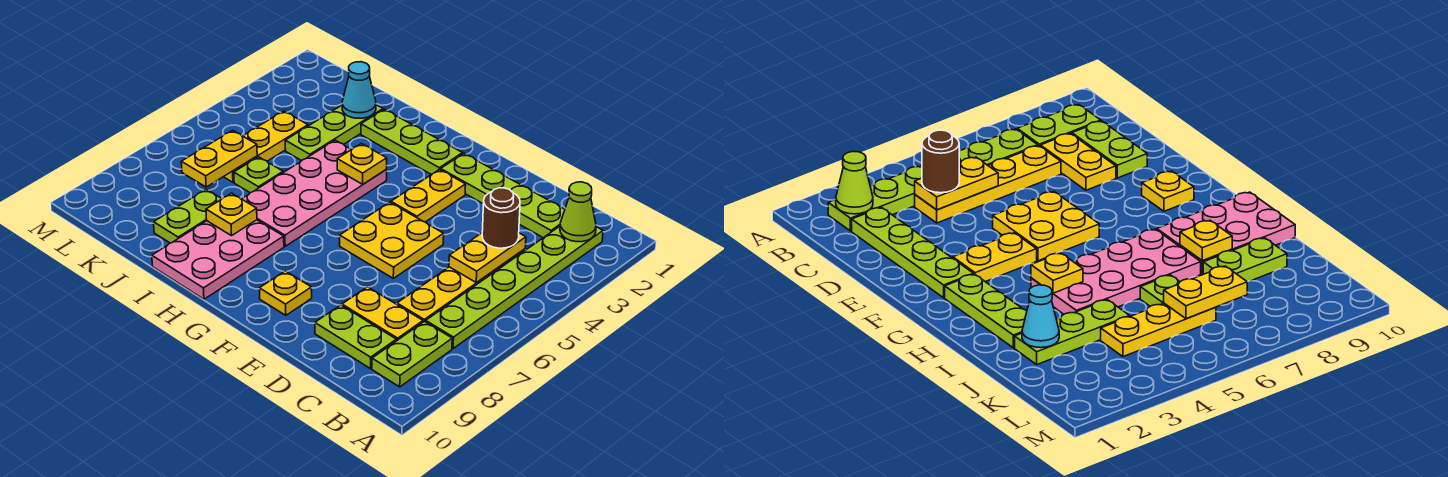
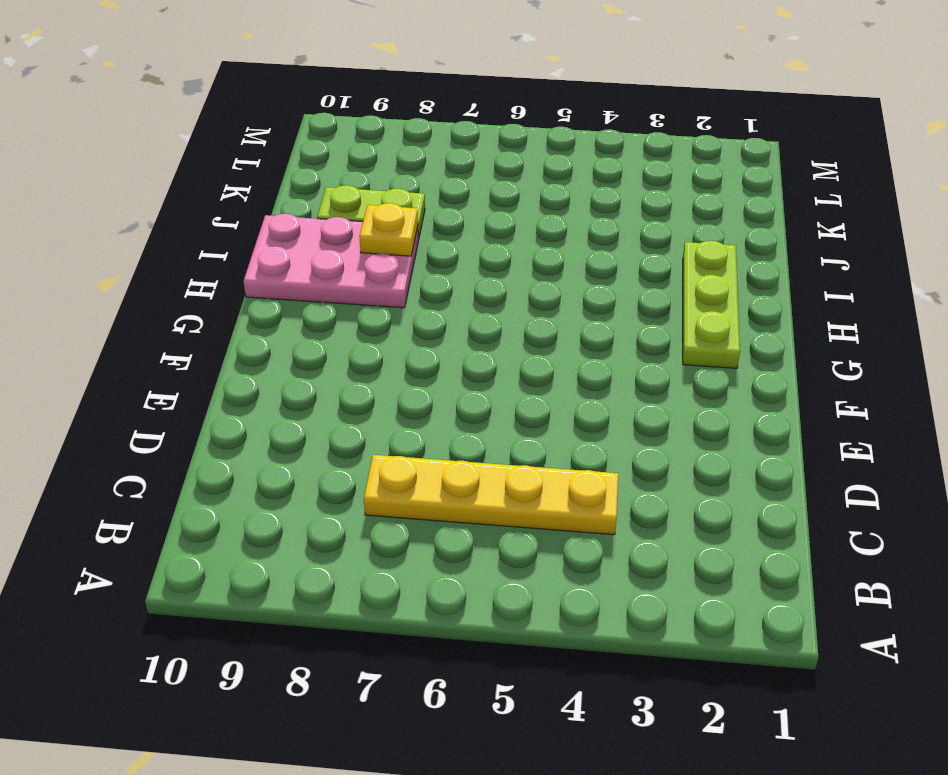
none -> lime 1x6 plate [426,226,603,348]
none -> lime 1x2 plate [372,321,452,387]
none -> lime 1x4 plate [441,154,565,238]

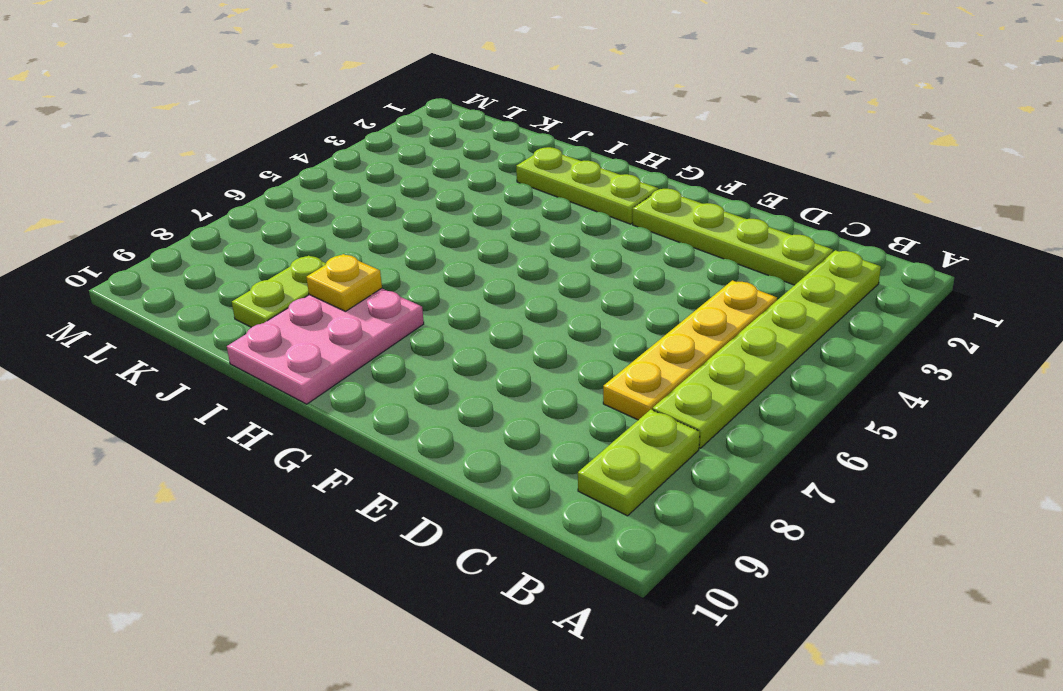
none -> yellow 1x2 plate [342,287,423,341]
none -> lime 1x2 plate [315,305,396,369]
none -> yellow 2x2 plate [340,202,444,278]

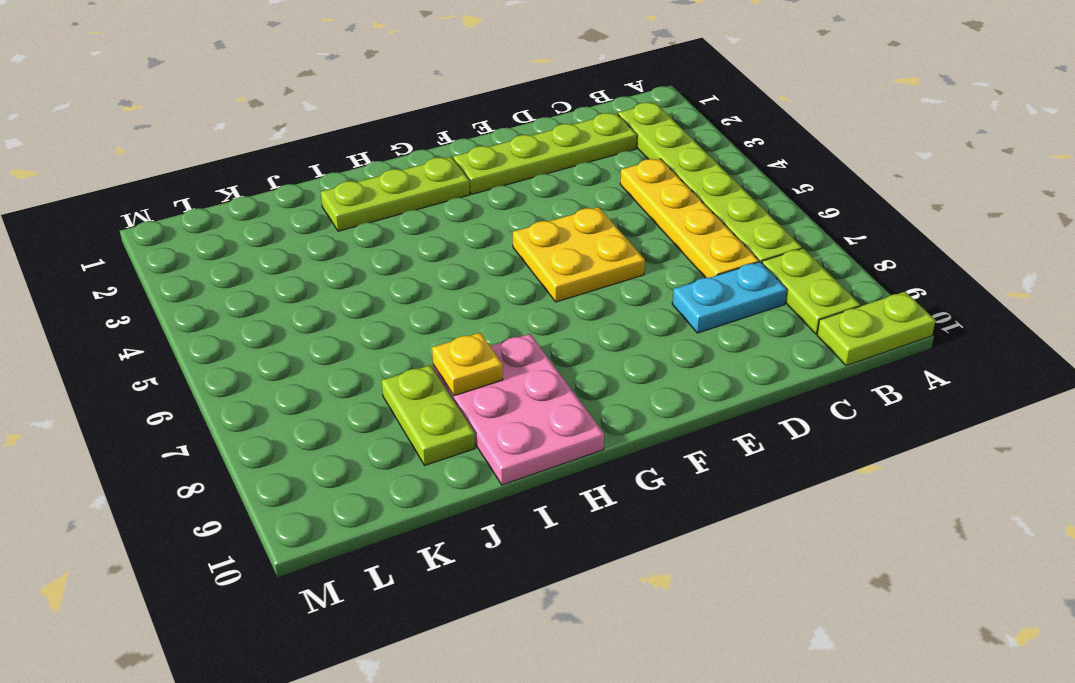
lime 1x2 plate [817,292,935,366] -> lime 1x2 plate moved to [315,305,396,369]
cyan 1x2 plate [672,262,787,333] -> yellow 1x2 plate [342,287,423,341]
none -> yellow 1x2 plate [391,169,466,222]
none -> yellow 1x1 plate [259,271,312,315]
none -> pink 2x4 plate [242,140,387,246]

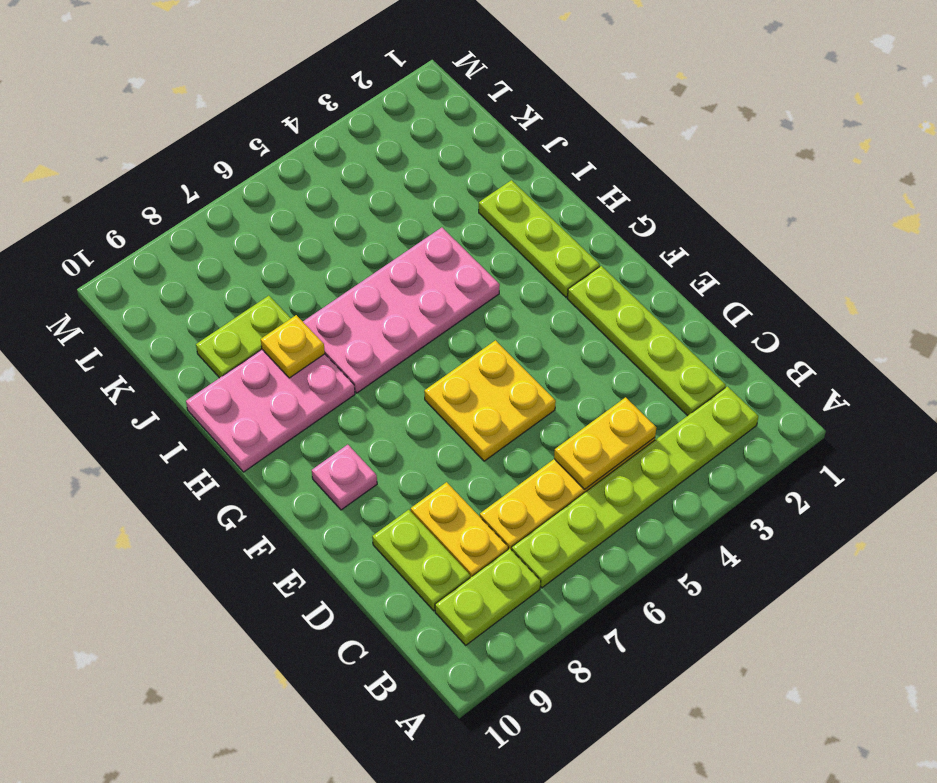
pink 1x1 plate [312,445,377,510] -> yellow 1x1 plate [259,271,312,315]
none -> yellow 1x2 plate [391,169,466,222]
none -> lime 1x3 plate [285,105,383,161]
none -> lime 1x1 plate [234,157,283,193]

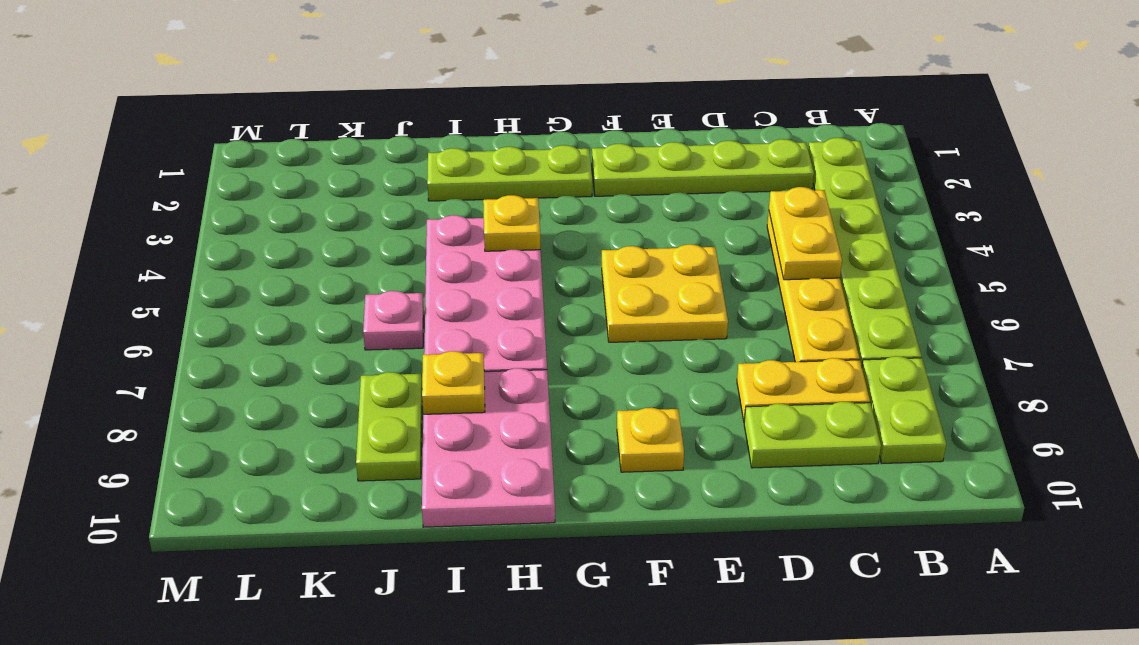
pink 1x1 plate [363,291,424,350] -> lime 1x1 plate [234,157,283,193]
none -> yellow 1x2 plate [391,169,466,222]
none -> lime 1x3 plate [285,105,383,161]
none -> yellow 1x3 plate [224,111,308,182]

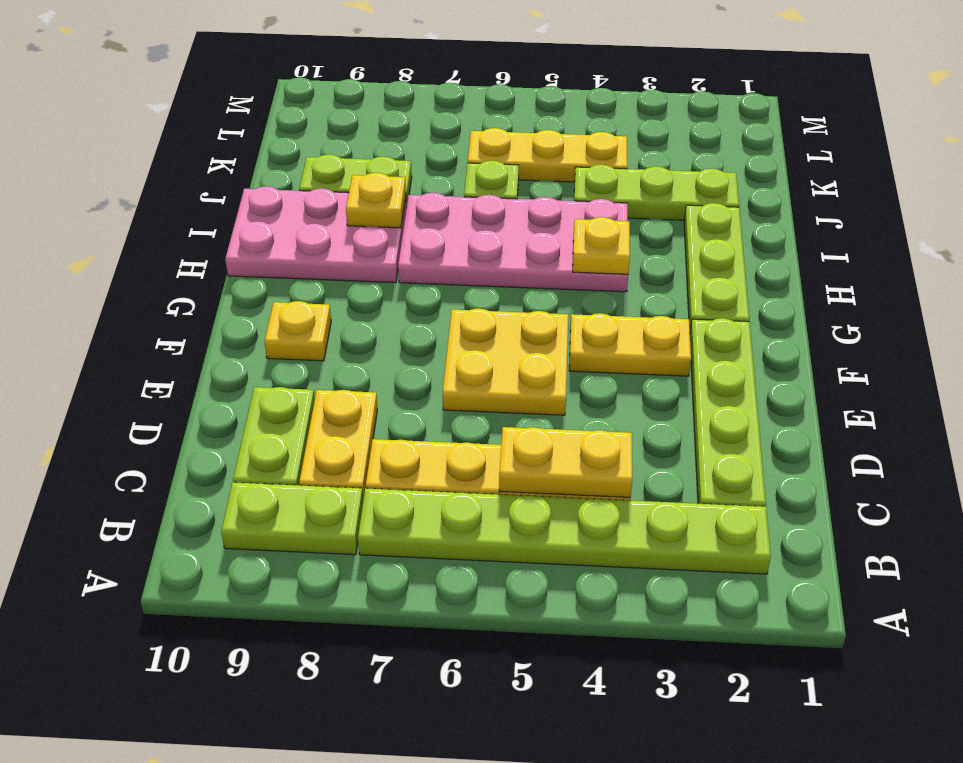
none -> lime 1x1 cone [560,182,596,242]
none -> cyan 1x1 cone [342,62,376,118]
none -> yellow 1x2 plate [181,130,257,187]

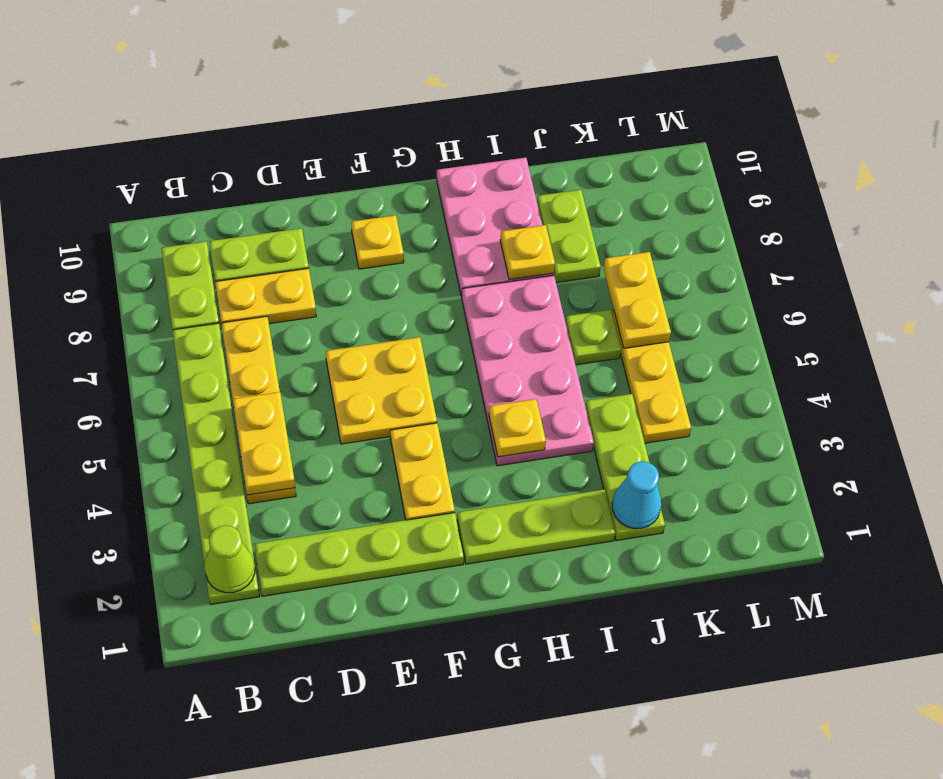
none -> brown 1x1 round brick [482,188,520,248]

